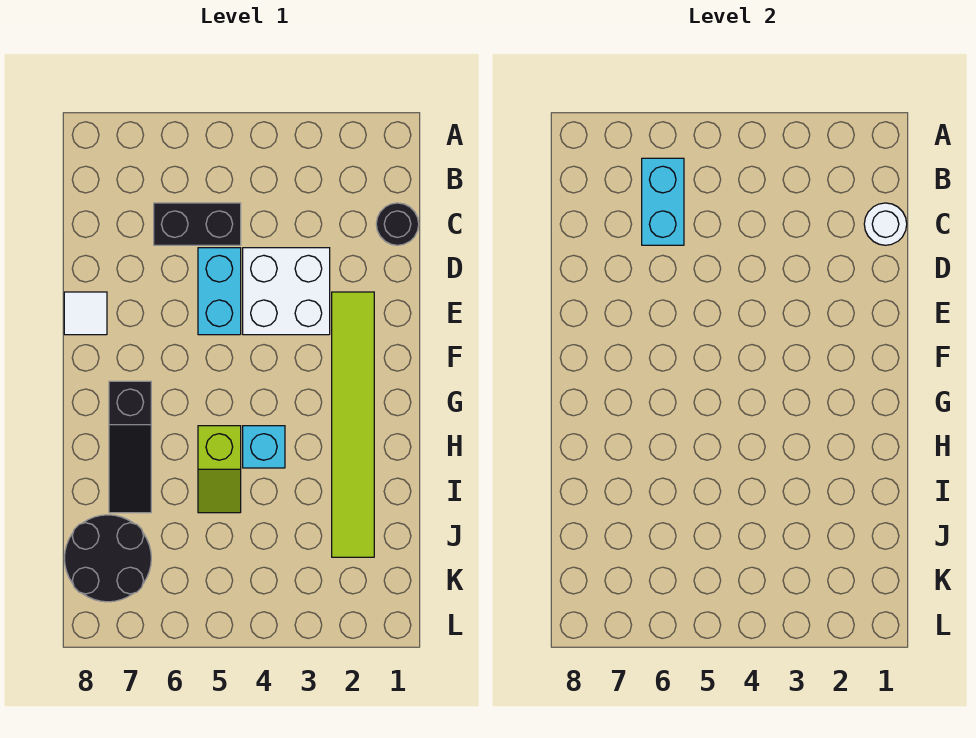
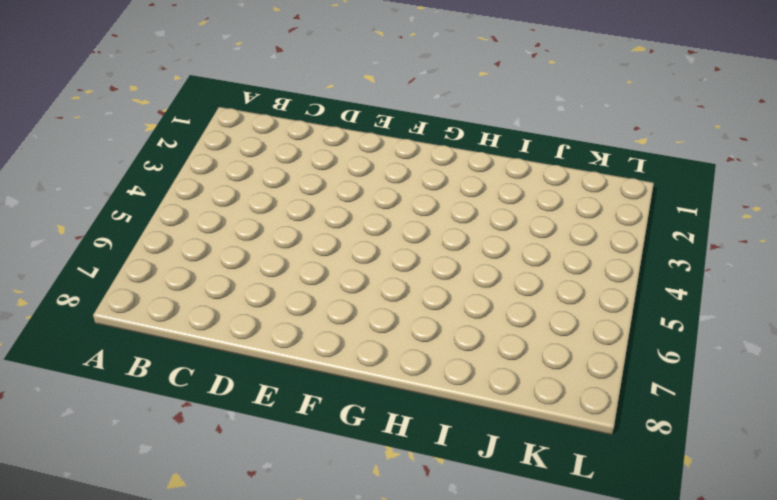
none -> black 1x1 round brick [376,203,419,245]
none -> black 1x2 brick [154,203,241,245]
none -> white 2x2 brick [243,248,330,335]

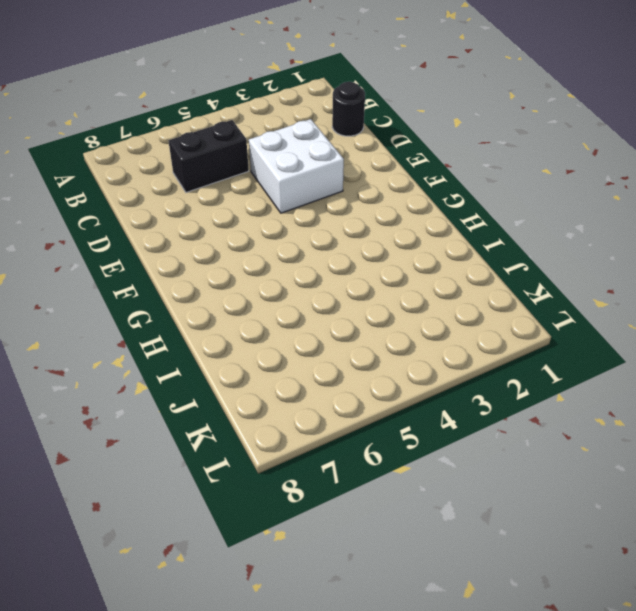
none -> cyan 1x2 brick [198,248,241,335]
none -> lime 1x6 tile [332,292,374,557]
none -> white 1x1 tile [64,292,107,335]

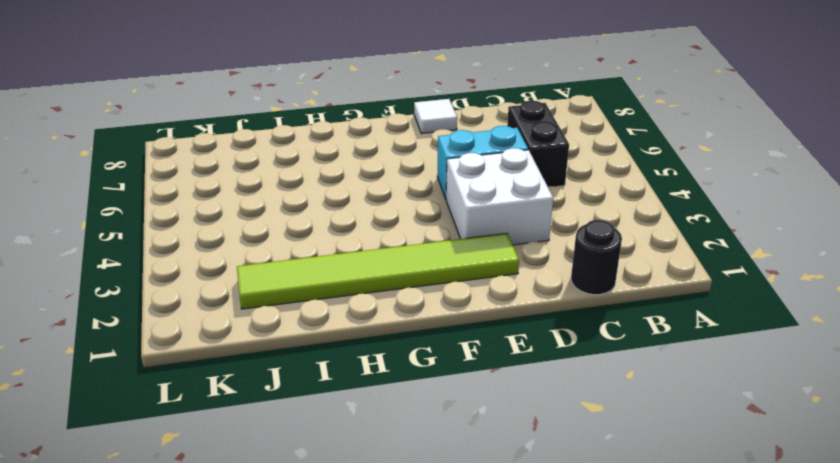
none -> black 1x3 slope [109,381,151,513]
none -> cyan 1x1 brick [243,426,285,468]
none -> lime 1x2 slope [198,426,241,513]

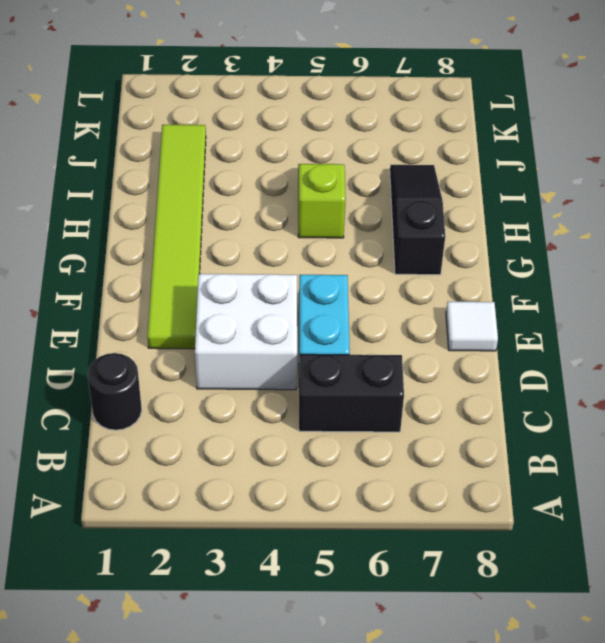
none -> cyan 1x1 brick [243,426,285,468]
none -> black 2x2 round brick [64,515,151,602]
none -> cyan 1x2 brick [642,158,684,245]

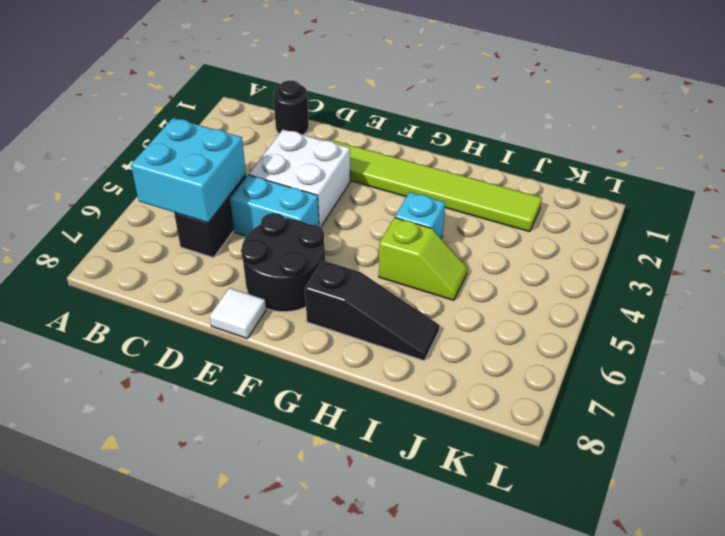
cyan 2x2 brick [131,118,246,223] -> cyan 1x2 brick [642,158,684,245]
black 2x2 round brick [241,213,325,312] -> black 2x2 round brick moved to [64,515,151,602]
none -> white 1x1 round brick [864,203,907,245]

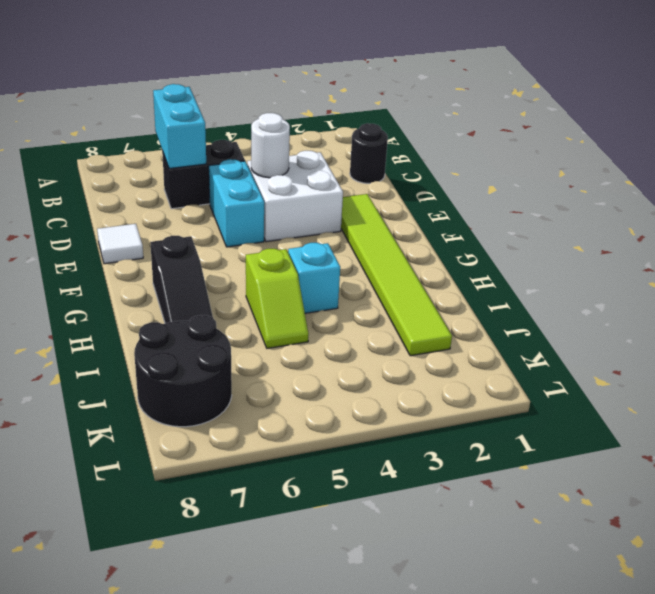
white 1x1 round brick [251,113,290,178] -> white 1x1 round brick moved to [864,203,907,245]

